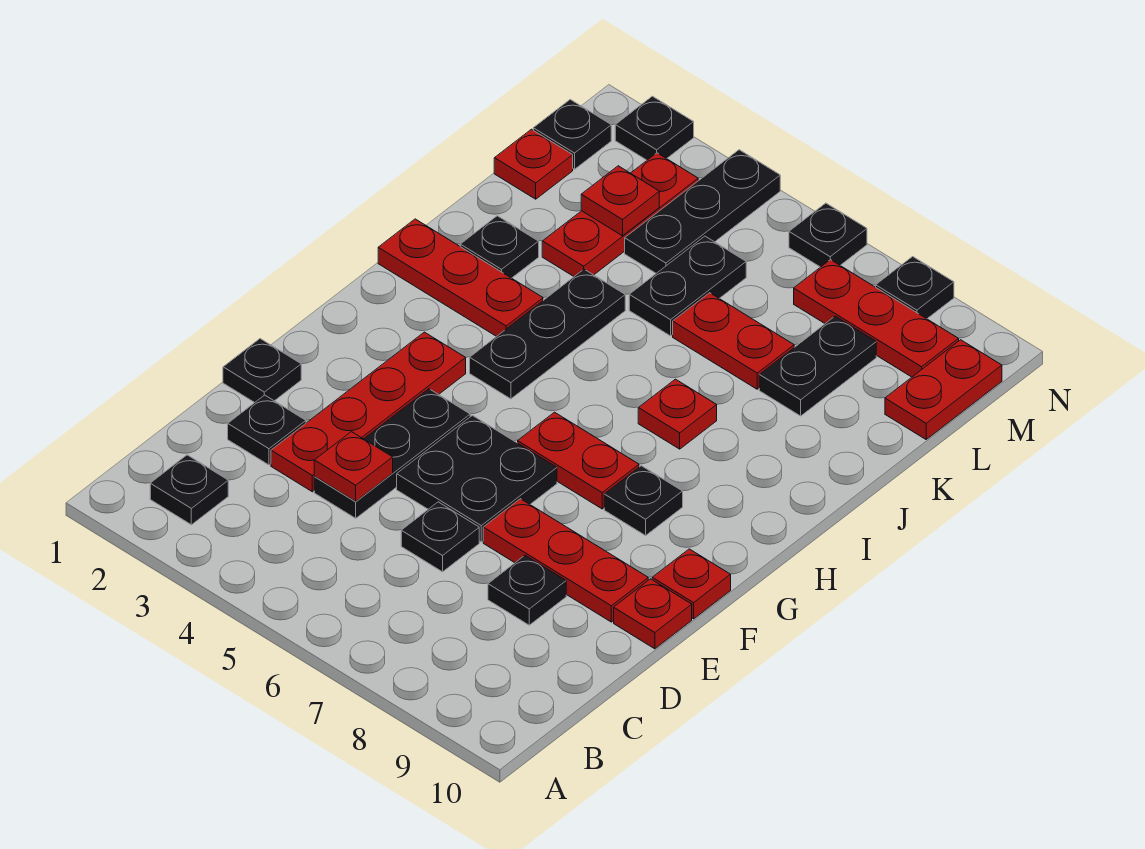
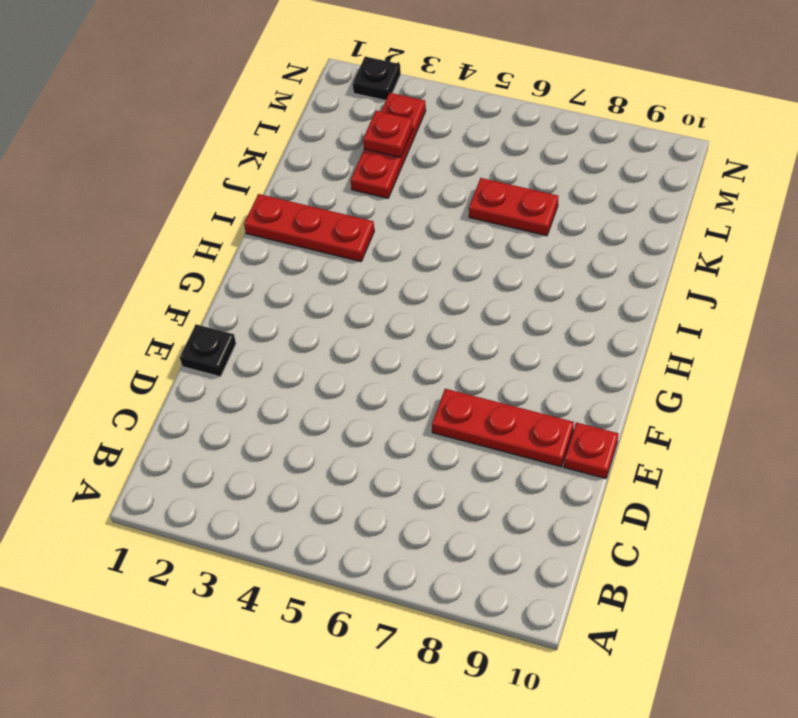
none -> black 1x1 plate [150,455,228,525]
none -> black 1x1 plate [228,395,306,465]
none -> red 1x4 plate [271,332,466,492]
none -> black 1x3 plate [314,389,470,518]

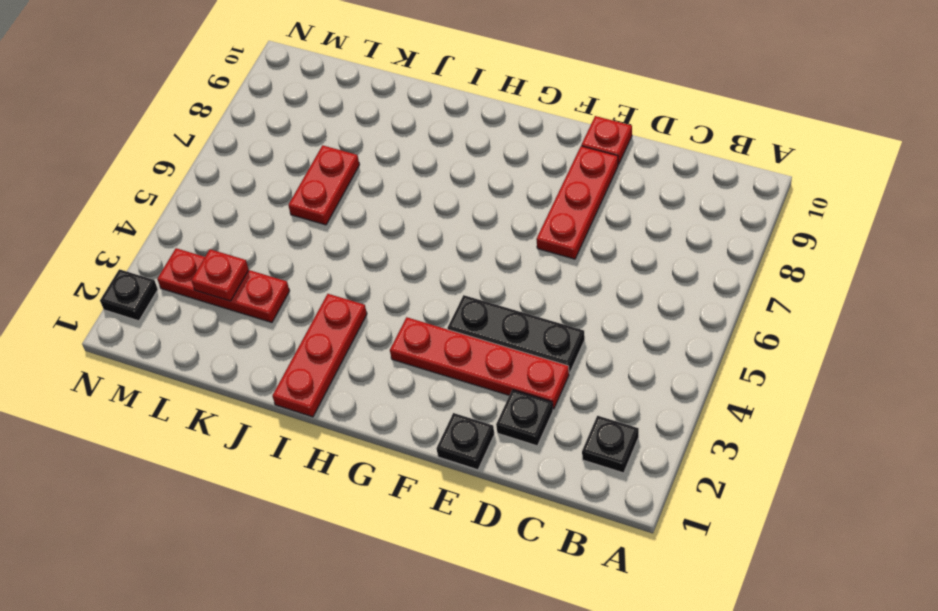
none -> black 1x1 plate [401,502,479,572]
none -> black 1x1 plate [488,556,566,625]
none -> black 2x2 plate [397,415,557,542]
none -> red 1x1 plate [652,549,731,619]

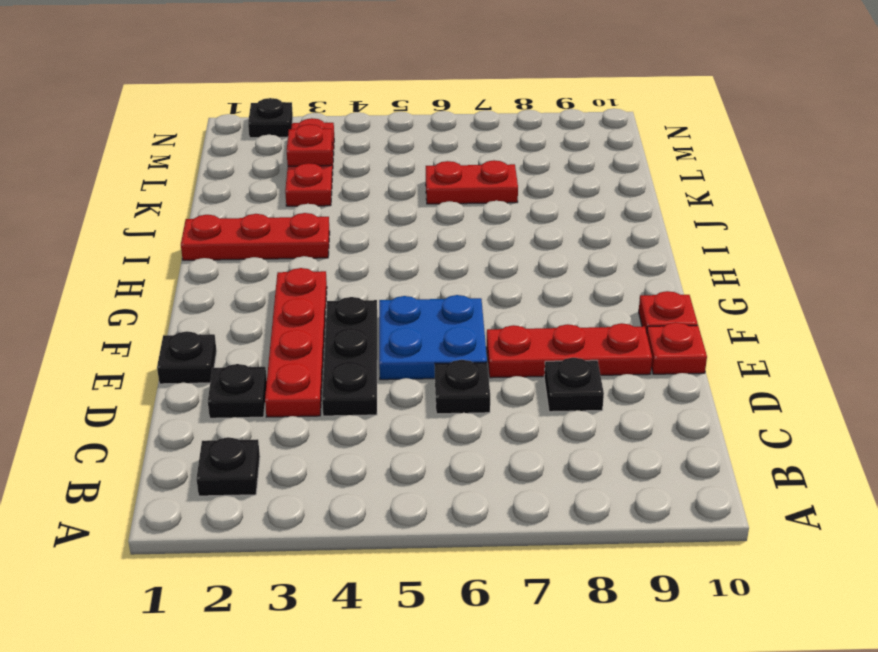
blue 2x2 plate [379,295,487,380] -> black 2x2 plate [397,415,557,542]
none -> red 1x2 plate [518,412,639,509]
none -> black 1x1 plate [604,466,683,536]
none -> black 1x3 plate [470,269,625,399]
none -> red 1x1 plate [638,379,717,449]

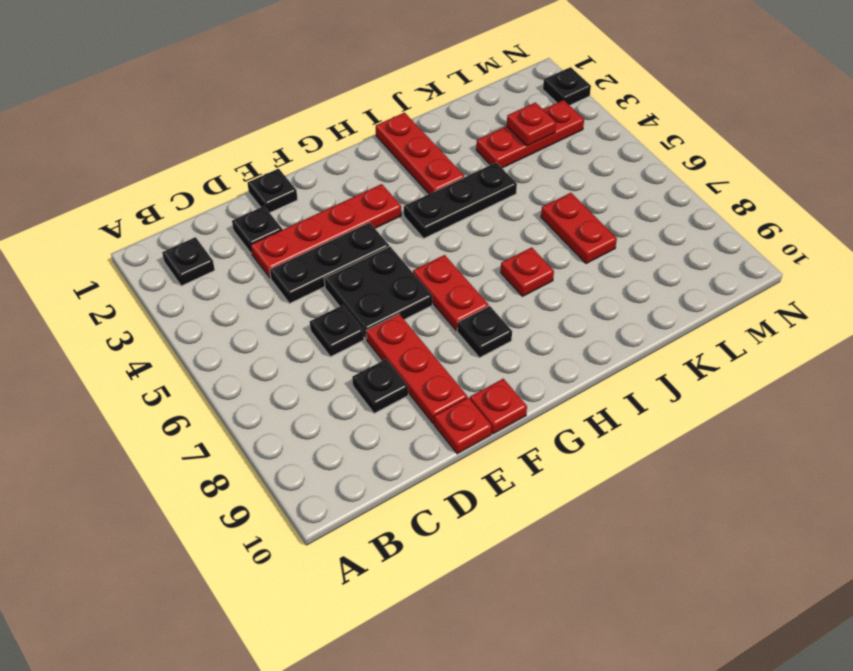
none -> black 1x1 plate [460,216,539,278]
none -> black 1x2 plate [629,236,746,336]
none -> black 1x2 plate [759,316,876,416]
none -> red 1x1 plate [494,129,573,199]

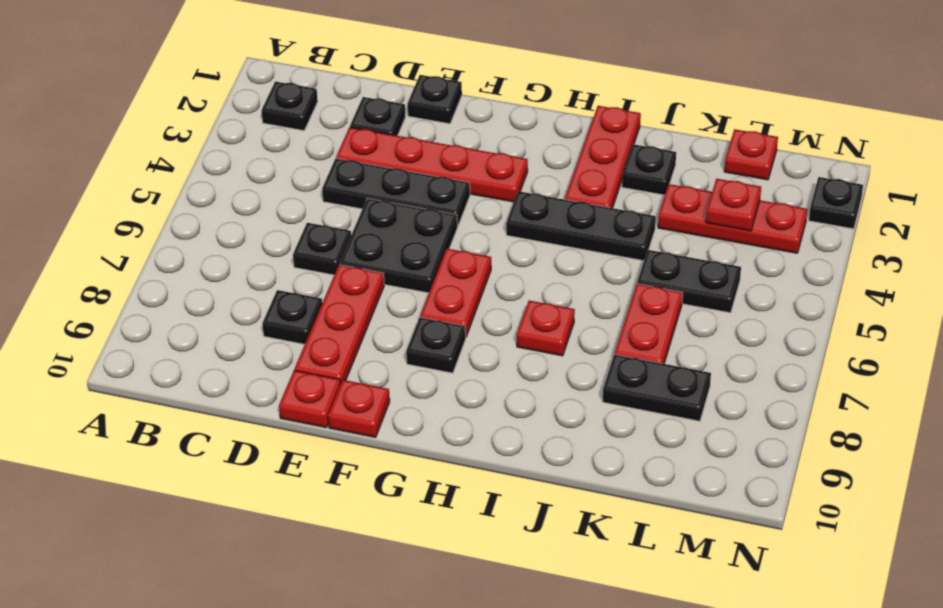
none -> black 1x3 plate [625,150,780,273]
none -> red 1x2 plate [885,340,1002,439]
none -> black 1x1 plate [533,100,611,169]
none -> red 1x3 plate [794,260,959,377]

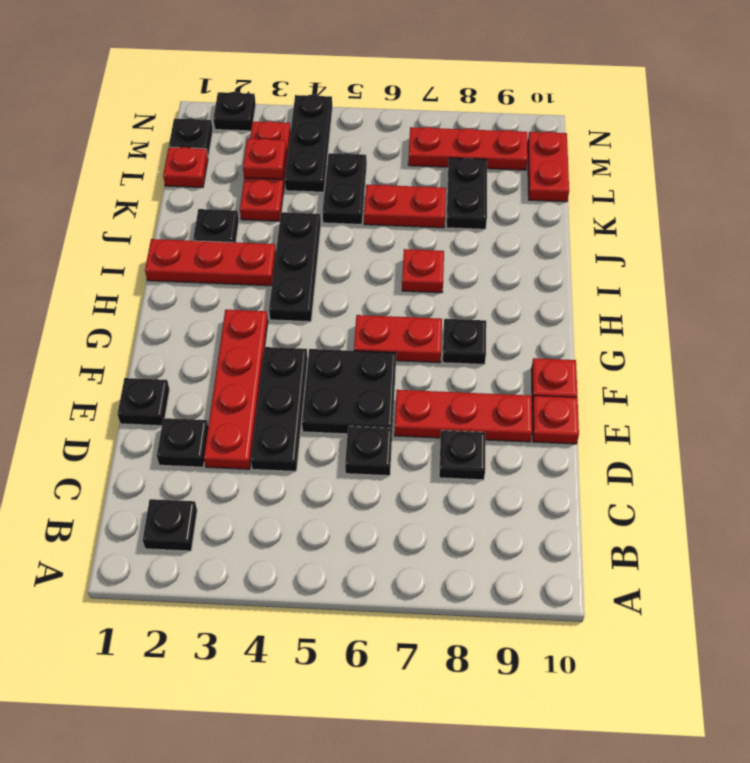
none -> black 1x1 plate [789,203,867,267]
none -> black 1x1 plate [876,257,954,319]
none -> red 1x1 plate [314,432,393,501]

